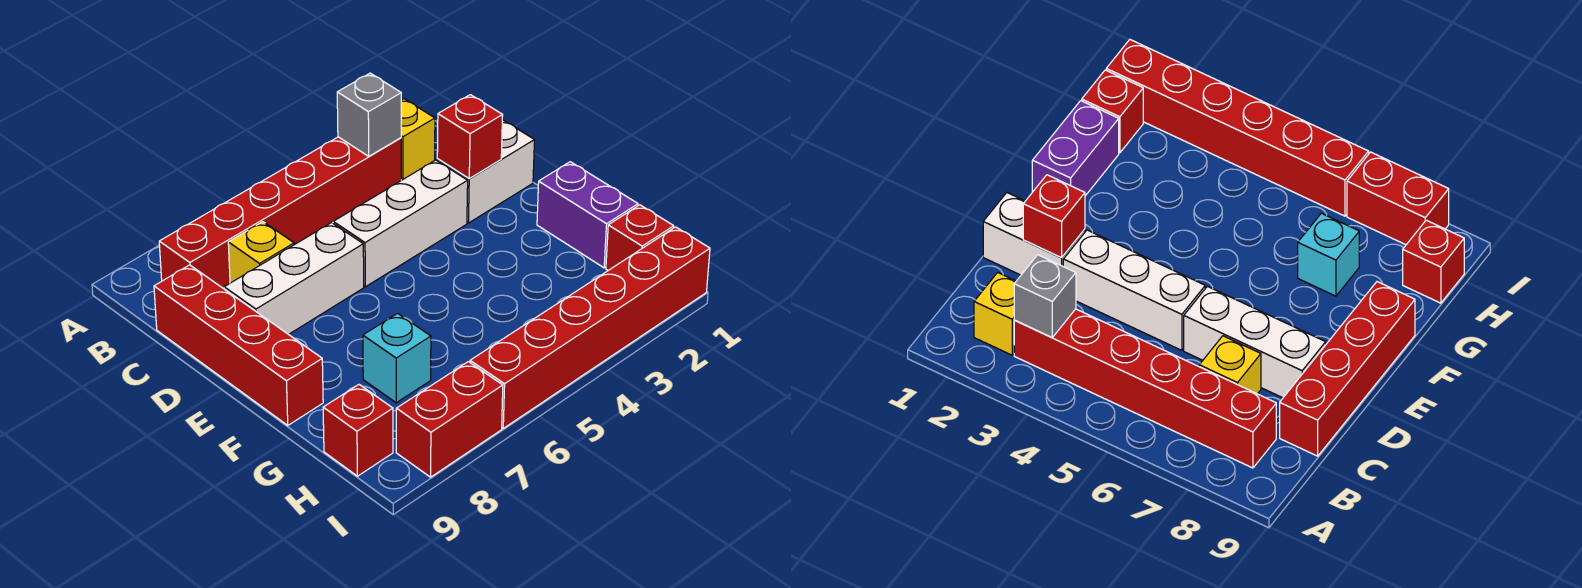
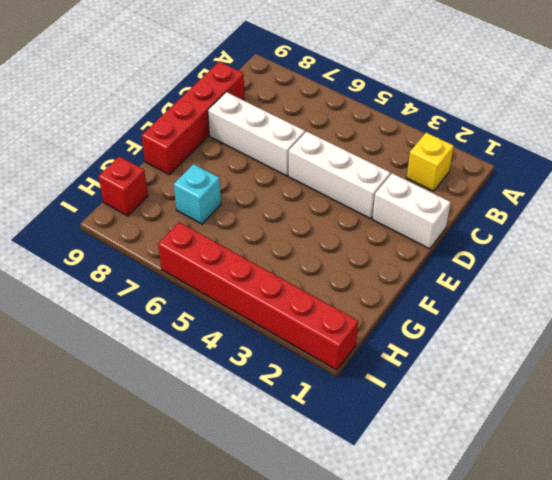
none -> red 1x6 brick [159,137,401,288]
none -> yellow 1x1 brick [228,222,294,283]
none -> purple 1x2 brick [537,162,638,268]

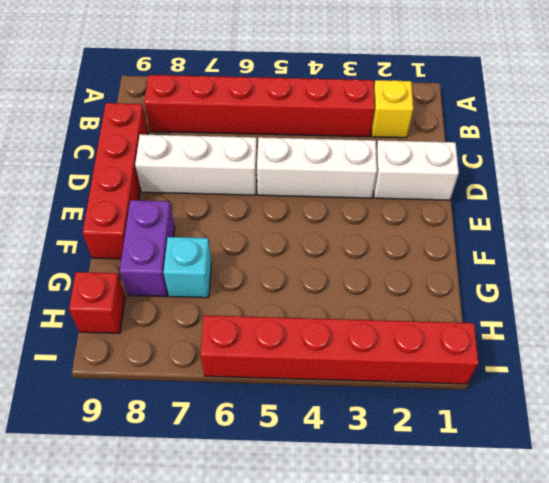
purple 1x2 brick [120,200,175,297] -> purple 1x2 brick moved to [537,162,638,268]
none -> yellow 1x1 brick [228,222,294,283]
none -> red 1x1 brick [606,205,674,270]
none -> red 1x2 brick [396,362,503,477]

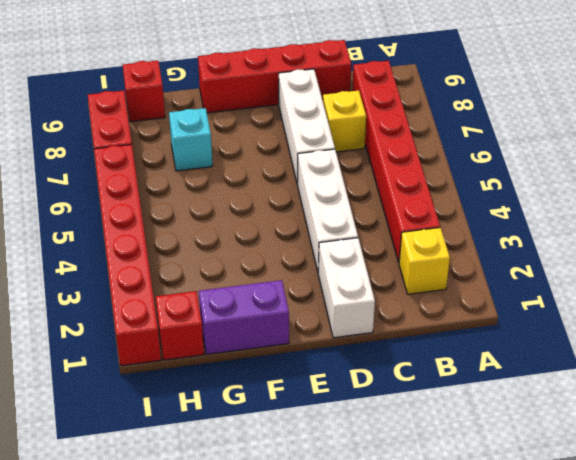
none -> grey 1x1 brick [337,73,401,156]
none -> red 1x1 brick [437,95,503,178]

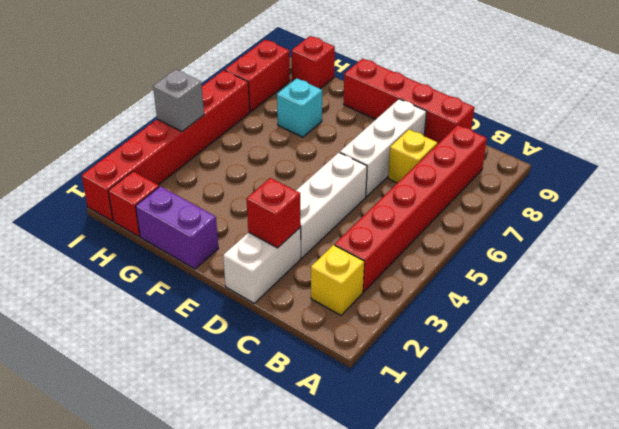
grey 1x1 brick [153,70,204,132] -> grey 1x1 brick moved to [337,73,401,156]

